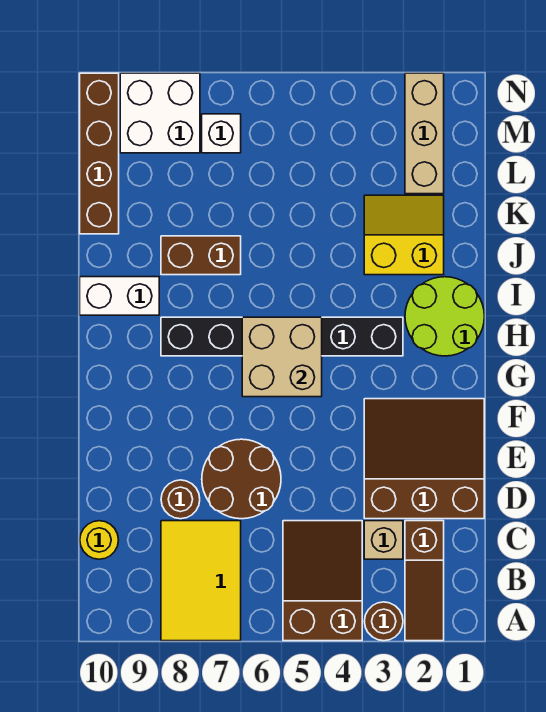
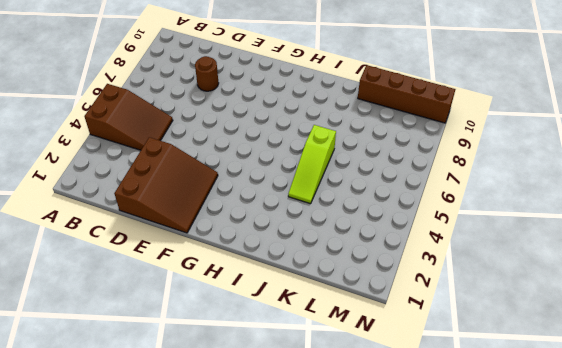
lime 1x3 slope [288,125,336,204] -> none
none -> brown 1x3 slope [405,521,444,641]
none -> brown 1x1 round brick [364,602,403,641]
none -> yellow 2x3 tile [161,521,241,641]

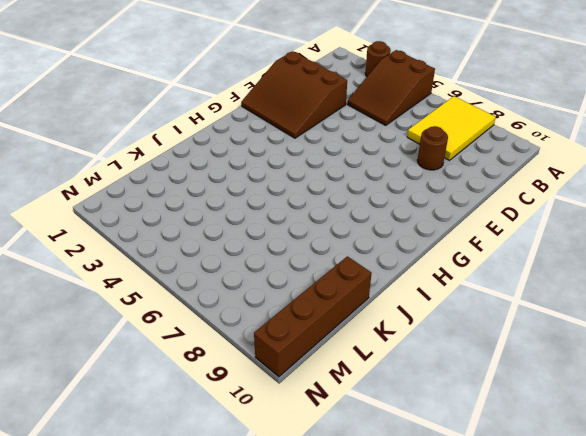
none -> brown 1x3 slope [405,521,444,641]
none -> tan 1x1 brick [364,521,403,559]
none -> yellow 1x1 round brick [80,521,118,559]

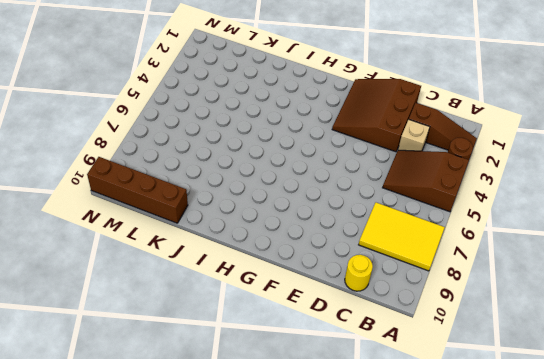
none -> brown 2x2 round brick [202,439,281,519]
none -> brown 1x1 round brick [161,480,200,519]
none -> lime 2x2 round brick [405,277,484,356]

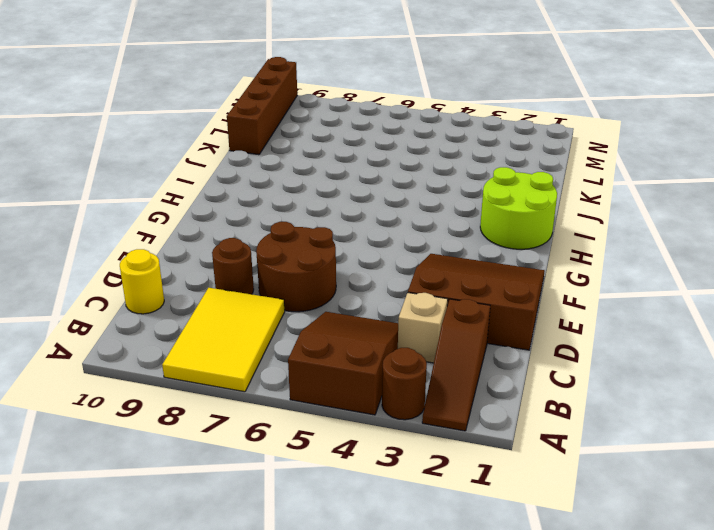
none -> black 1x6 brick [161,317,403,356]
none -> white 1x2 brick [80,277,159,315]
none -> yellow 2x2 slope [364,195,444,275]

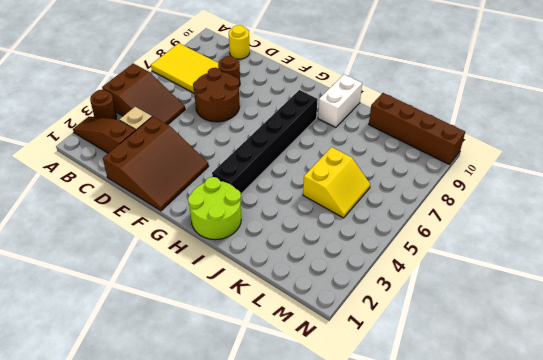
yellow 2x2 slope [303,147,370,218] -> yellow 2x2 slope moved to [364,195,444,275]
none -> brown 1x2 brick [161,236,241,275]
none -> tan 1x3 brick [405,73,444,194]
none -> white 1x1 brick [202,114,241,153]

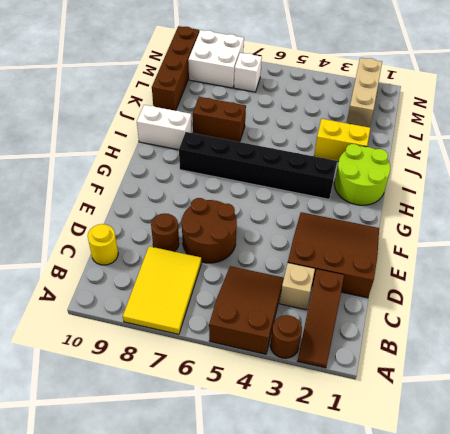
none -> tan 2x2 brick [242,317,322,397]

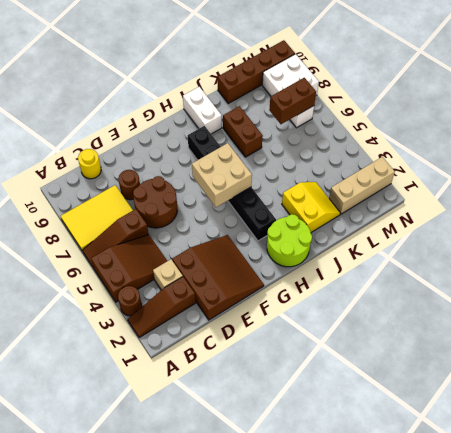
brown 1x3 slope [82,209,149,267] -> none
brown 1x2 brick [269,78,316,124] -> none

